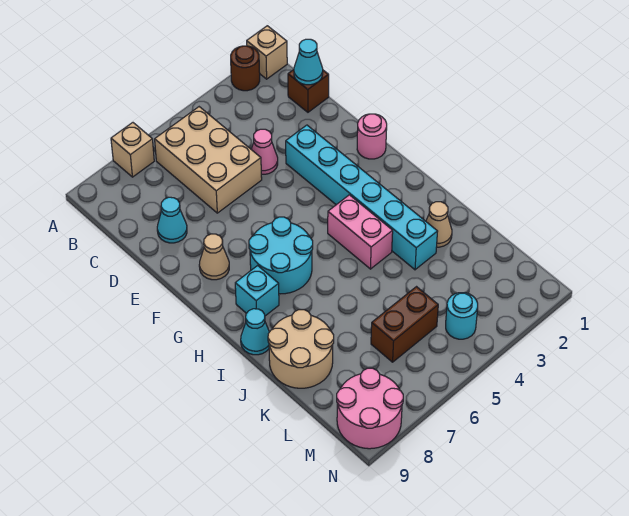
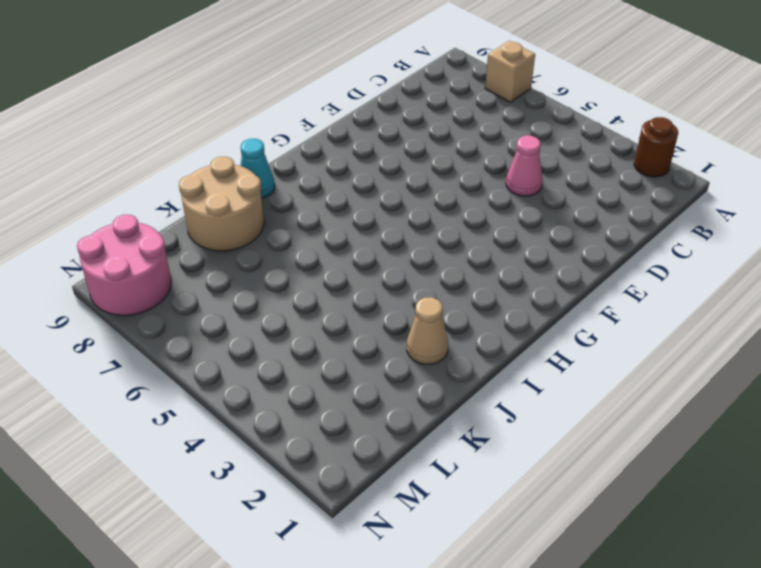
none -> tan 1x1 brick [247,26,287,79]
none -> tan 2x3 brick [155,107,262,213]
none -> brown 1x1 brick [288,70,329,112]

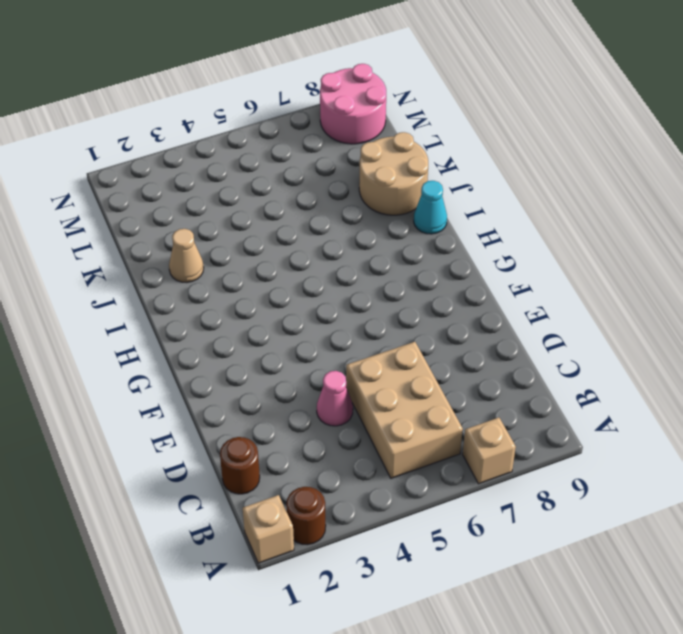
brown 1x1 round brick [220,437,260,494] -> brown 1x1 brick [288,70,329,112]
none -> cyan 1x1 cone [157,197,187,243]
none -> cyan 1x6 brick [286,125,438,270]
none -> pink 1x1 round brick [357,114,387,159]

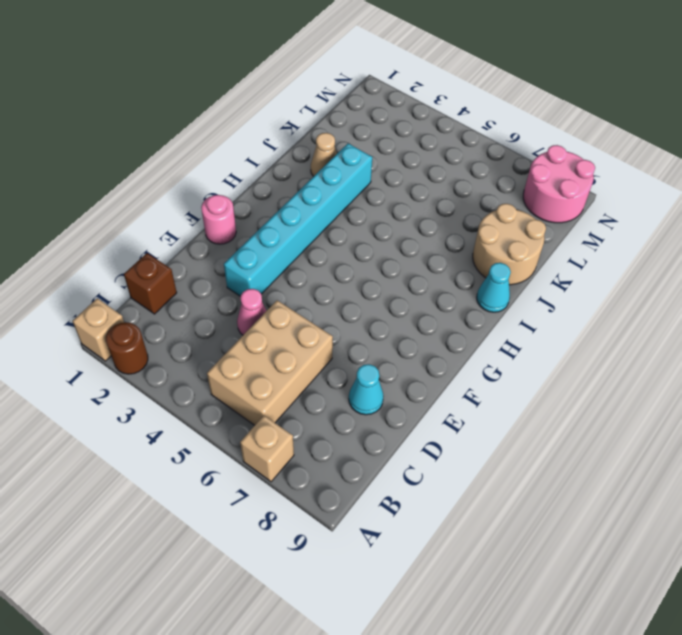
none -> tan 1x1 cone [199,234,229,280]
none -> cyan 2x2 round brick [249,217,313,294]
none -> pink 1x2 brick [328,195,393,269]

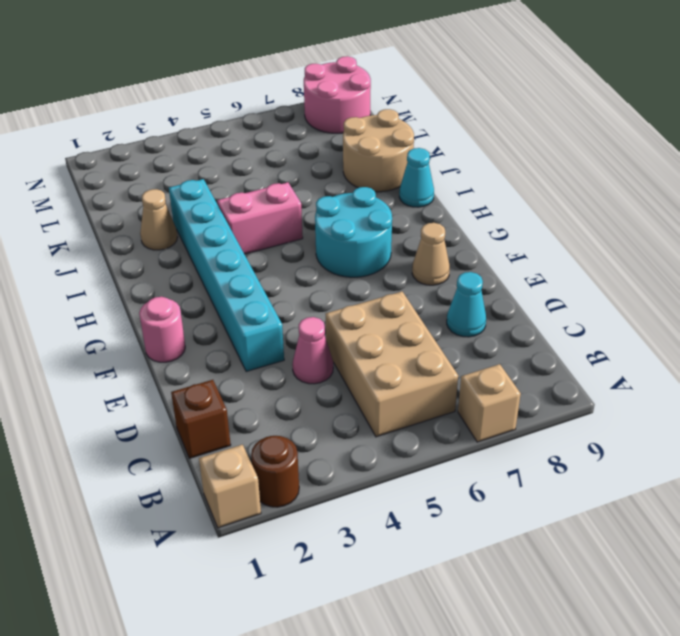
pink 1x2 brick [217,182,303,254] -> pink 1x2 brick turned to [328,195,393,269]
none -> cyan 1x1 brick [235,266,279,316]
none -> brown 1x2 brick [371,287,438,362]
none -> cyan 1x1 round brick [446,293,478,339]

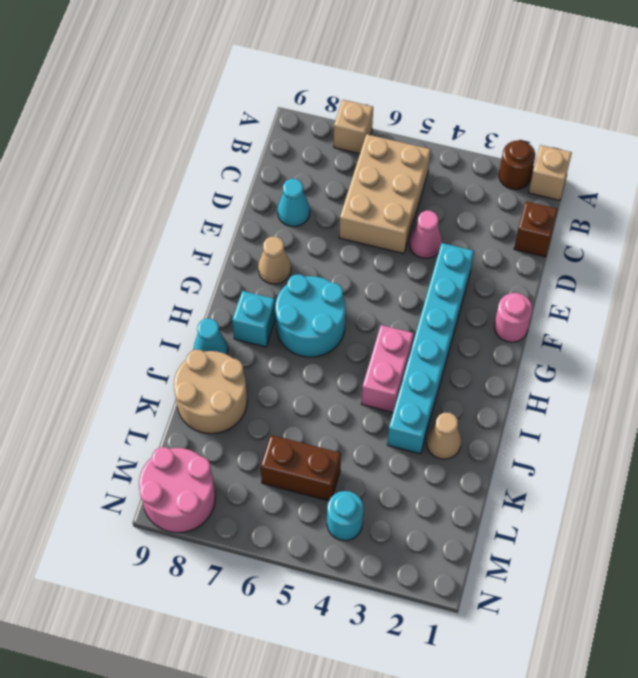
none -> cyan 1x1 cone [294,39,323,85]

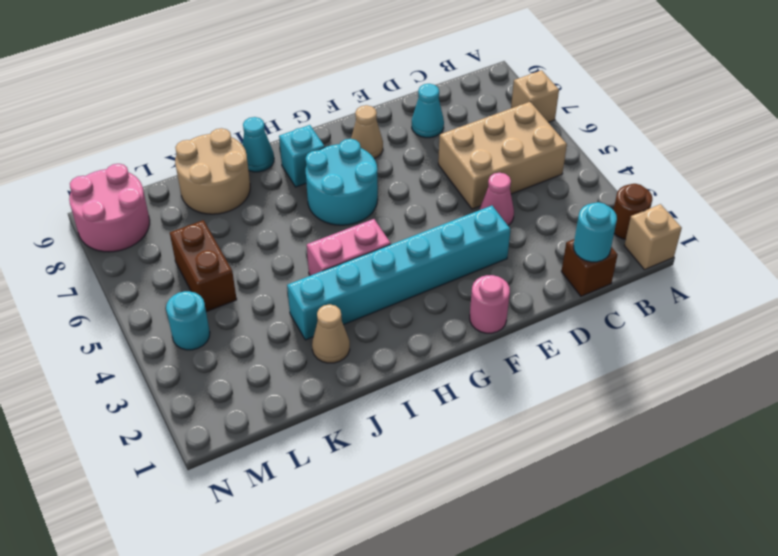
cyan 1x1 round brick [573,202,617,262] -> cyan 1x1 cone [294,39,323,85]

